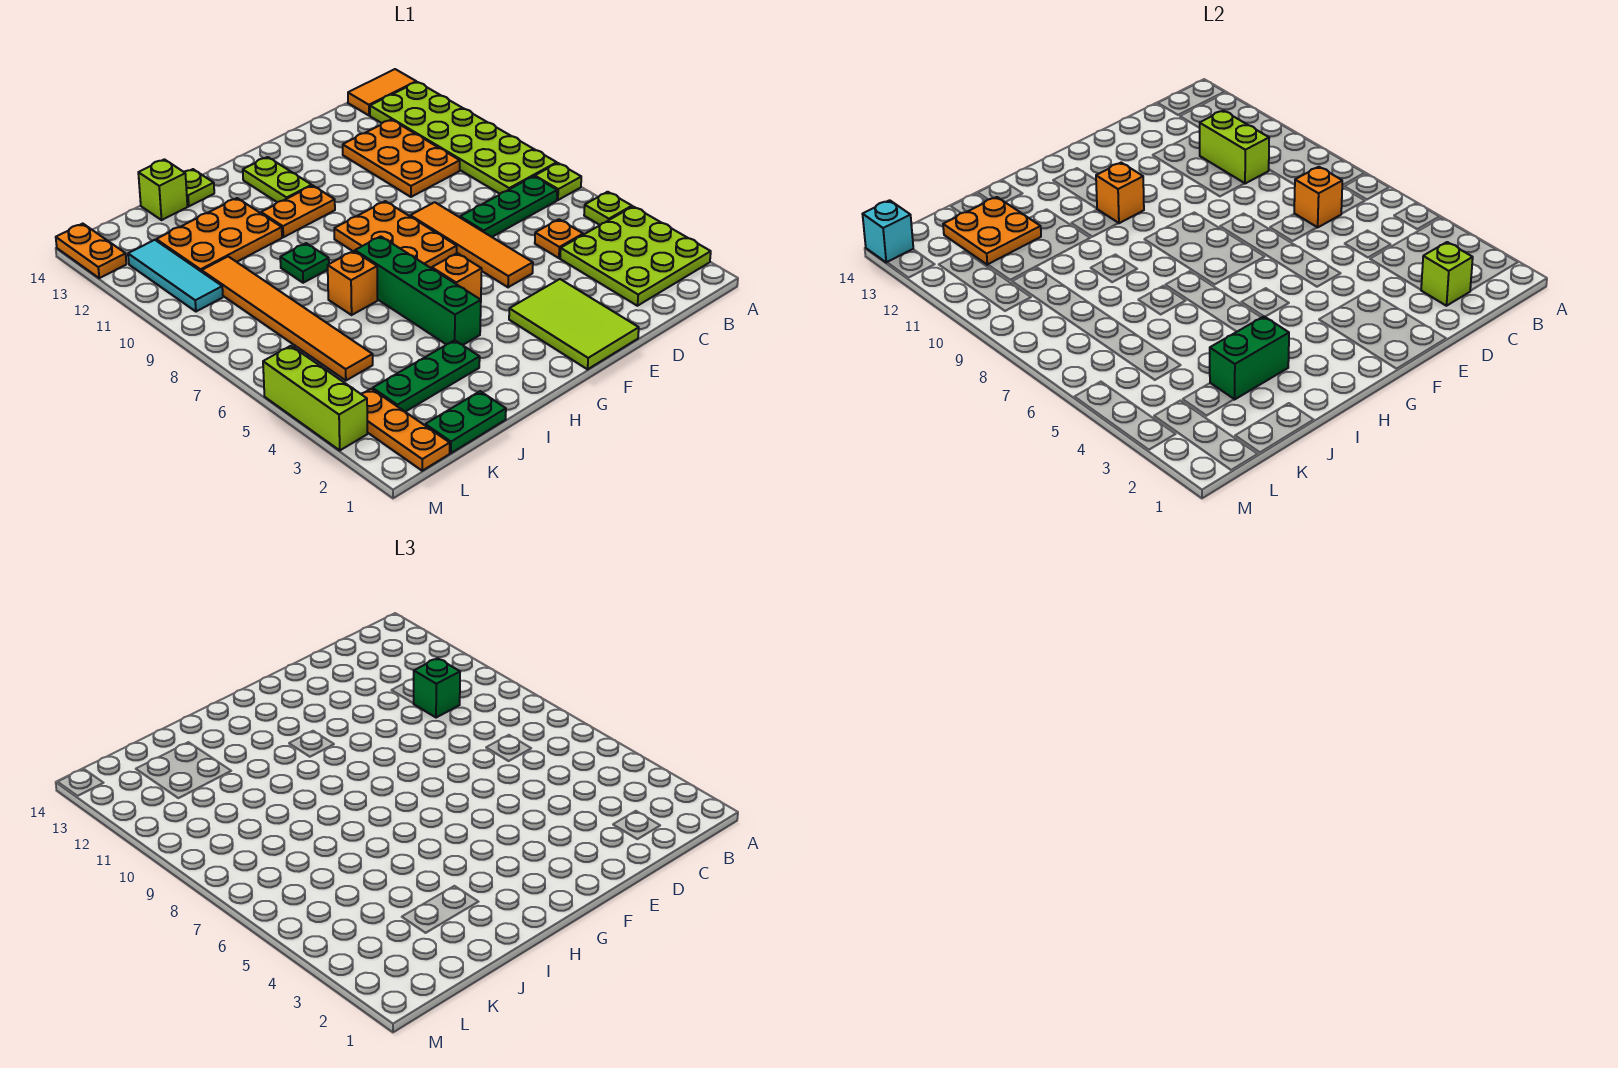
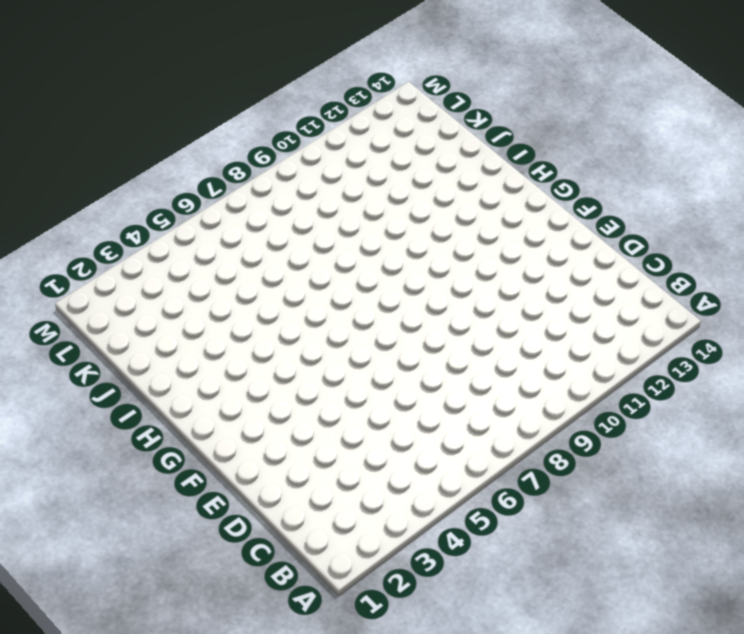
none -> lime 3x3 plate [560,207,711,306]
none -> lime 1x1 plate [584,192,632,225]
none -> lime 1x1 plate [535,163,581,200]
none -> lime 2x6 plate [370,82,557,194]

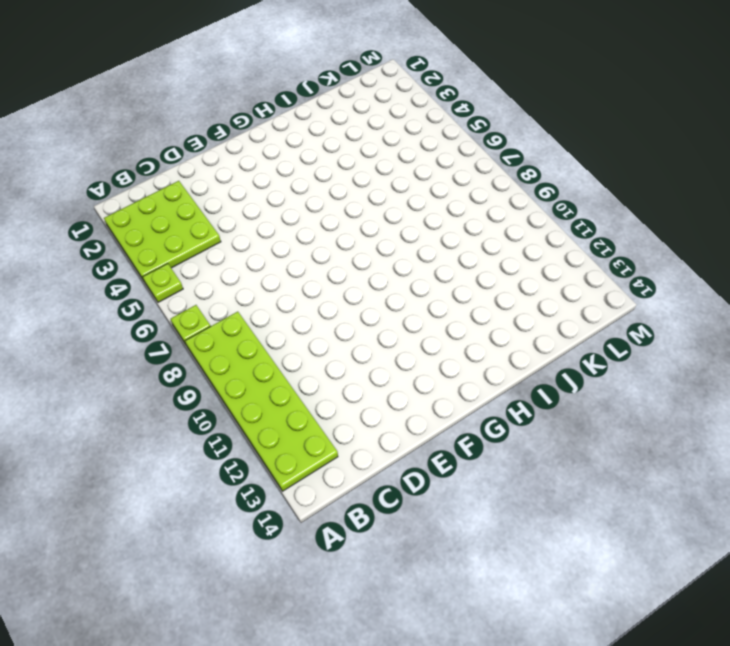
none -> orange 1x2 tile [348,69,416,116]
none -> green 1x3 plate [460,176,557,237]
none -> orange 1x1 plate [535,219,583,258]
none -> orange 2x3 plate [343,120,460,197]

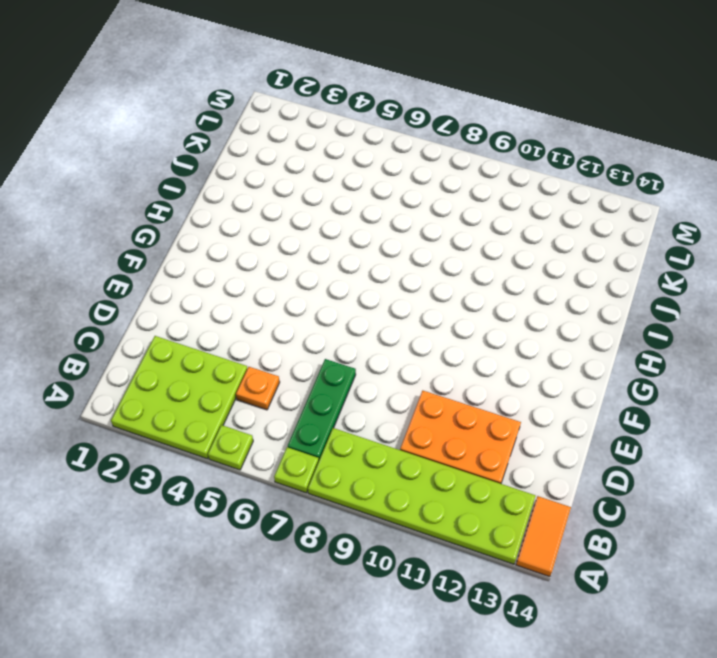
none -> lime 2x3 tile [509,279,639,369]
none -> orange 1x4 tile [410,202,533,287]
none -> orange 2x3 plate [334,201,457,269]
none -> orange 1x1 brick [432,253,482,300]

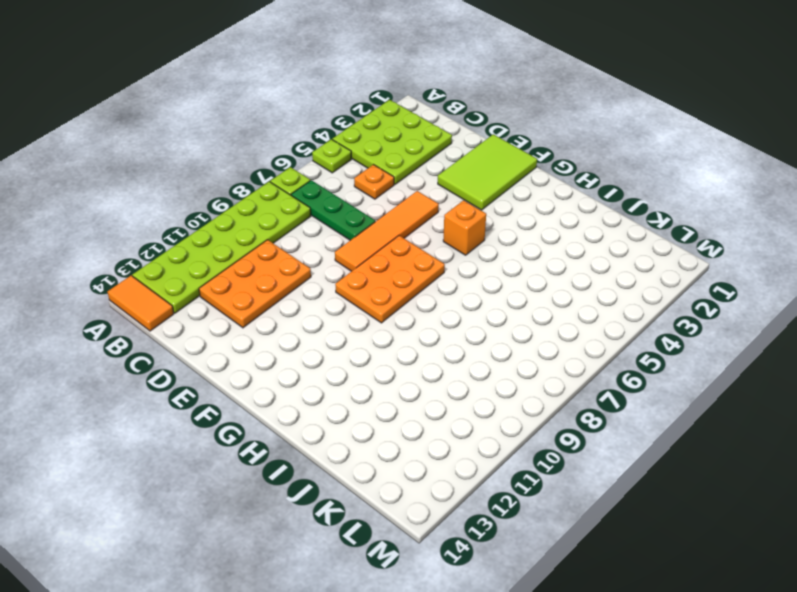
none -> orange 1x2 plate [261,186,335,237]
none -> lime 1x2 plate [243,157,312,202]
none -> green 1x4 brick [355,236,481,345]
none -> green 1x3 plate [373,340,480,412]

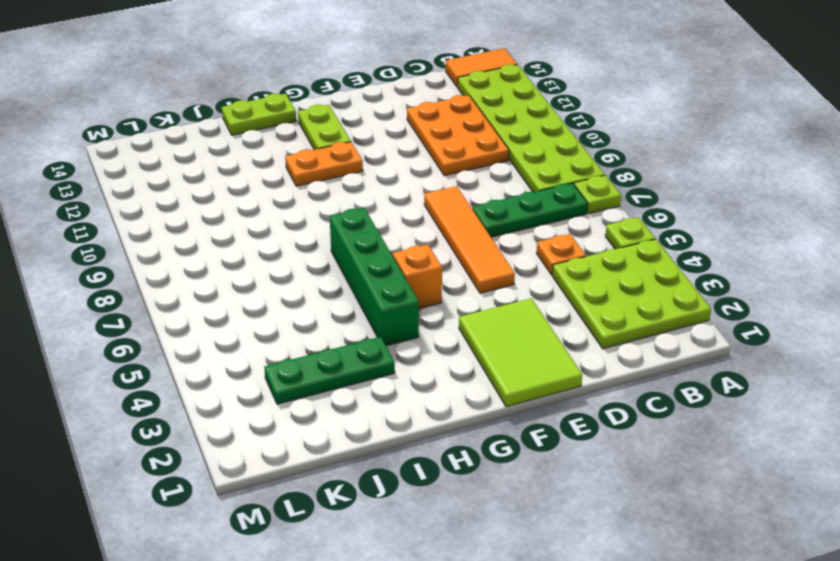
lime 1x2 plate [222,94,296,135] -> lime 1x1 plate [185,169,214,206]
none -> orange 2x3 plate [334,201,457,269]
none -> orange 1x1 brick [328,251,377,315]
none -> green 1x1 plate [280,243,329,283]
none -> orange 2x3 plate [156,198,282,272]

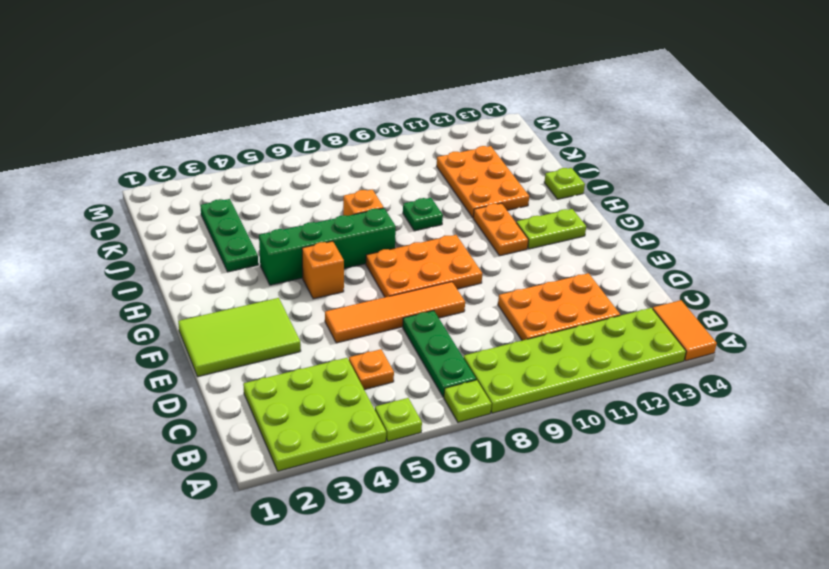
none -> green 1x2 plate [425,391,506,453]
none -> lime 1x1 brick [138,159,187,220]
none -> orange 1x6 tile [202,257,373,381]
none -> orange 1x3 plate [361,389,450,471]

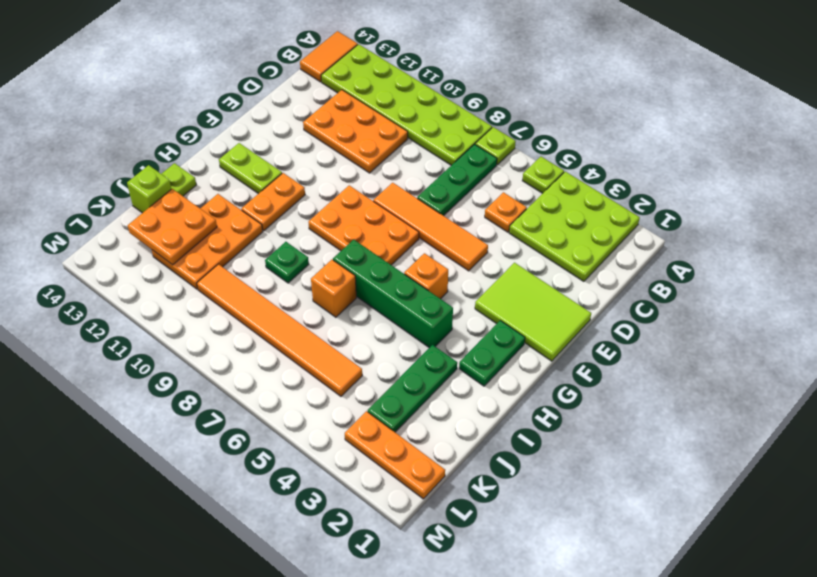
green 1x2 plate [459,320,525,386] -> green 1x2 plate moved to [425,391,506,453]
none -> cyan 1x3 tile [128,240,223,312]
none -> lime 1x3 brick [263,346,367,450]
none -> orange 1x2 plate [56,224,126,278]
none -> lime 1x1 brick [1421,242,1473,306]

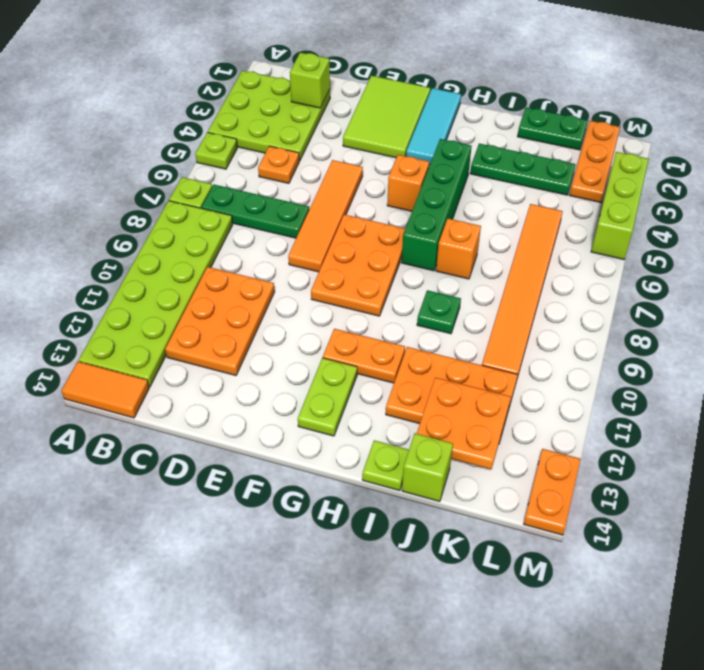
cyan 1x3 tile [406,88,461,165] -> cyan 1x3 tile moved to [128,240,223,312]
none -> orange 1x1 brick [1294,167,1342,228]
none -> lime 1x2 brick [1200,111,1269,184]
none -> orange 1x1 brick [1096,163,1144,223]
none -> green 1x2 brick [1210,316,1289,399]

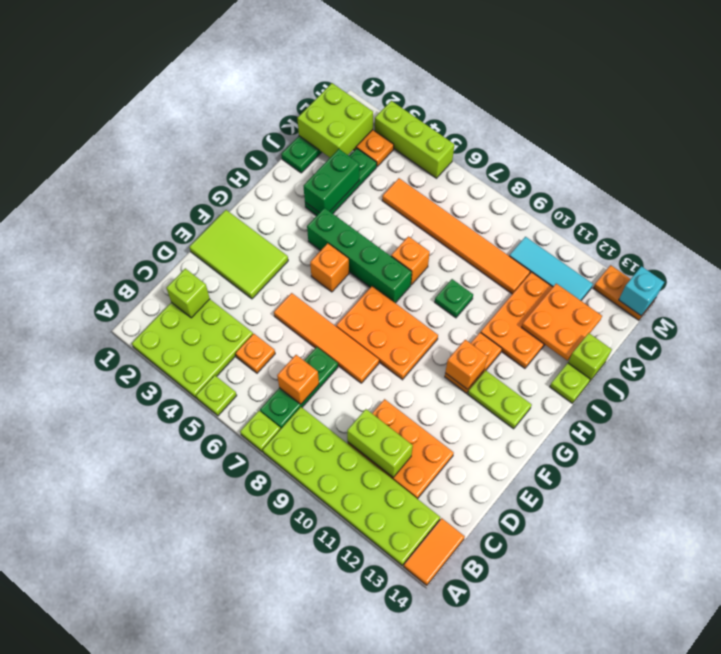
lime 2x2 brick [297,83,373,157] -> none
none -> green 1x1 brick [413,658,460,718]

